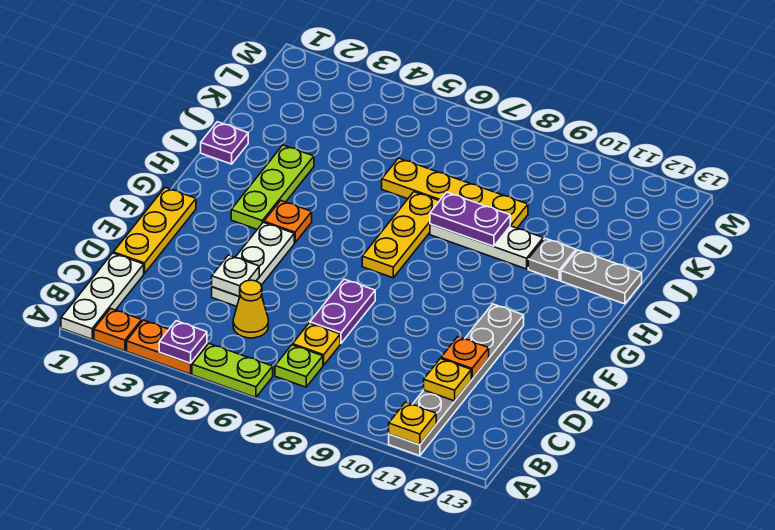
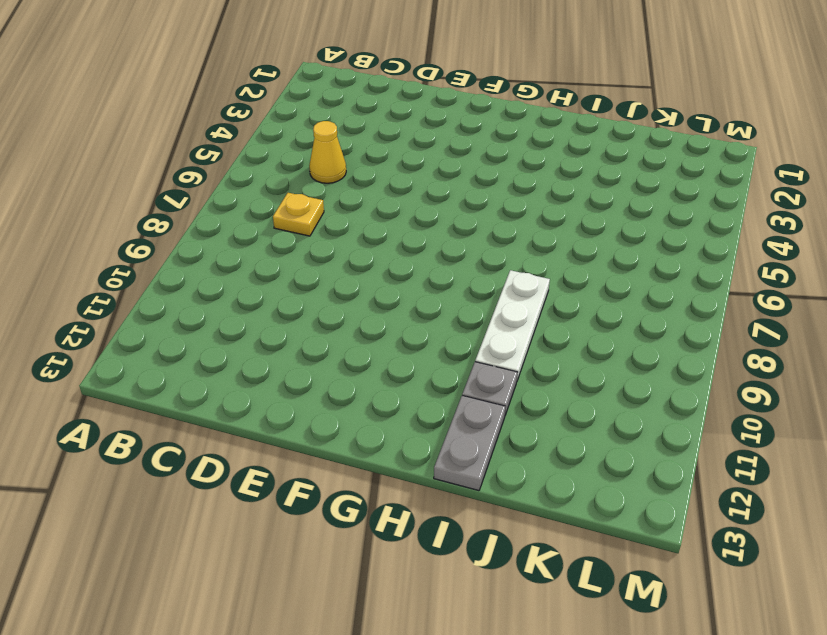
none -> white 1x3 plate [61,253,144,339]
none -> orange 1x1 plate [94,309,142,351]
none -> orange 1x2 plate [127,320,207,374]

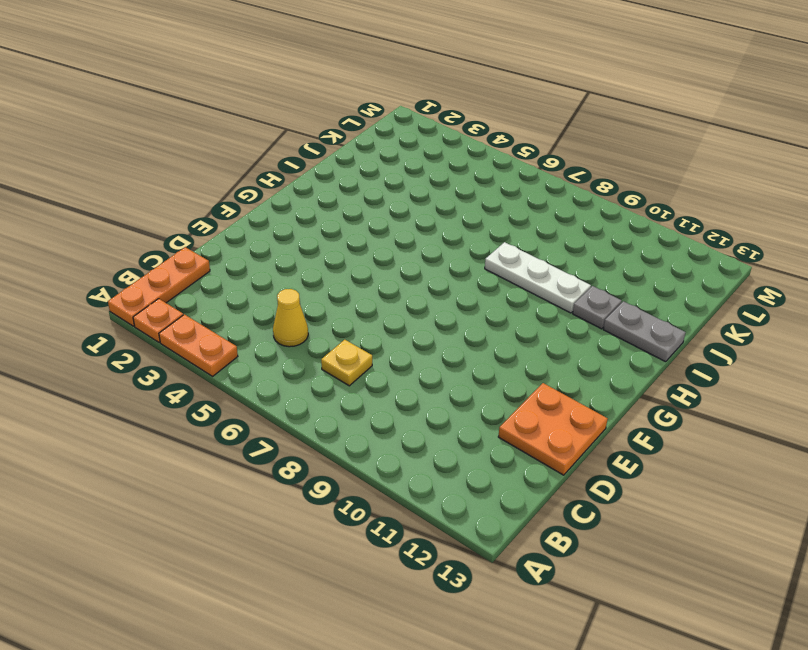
orange 1x3 plate [108,247,210,326] -> white 1x3 plate [61,253,144,339]
orange 2x2 plate [498,383,608,475] -> none
none -> lime 1x2 plate [192,344,273,397]
none -> grey 1x6 plate [389,304,524,456]
none -> lime 1x1 plate [275,345,323,387]

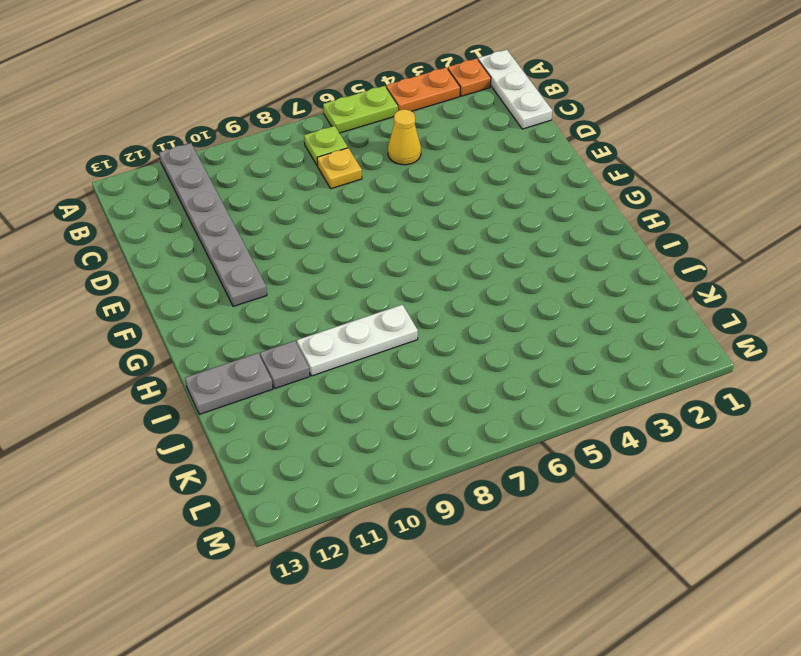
none -> yellow 1x3 plate [113,188,196,274]
none -> white 1x3 plate [212,222,294,306]
none -> purple 1x2 plate [310,279,375,343]

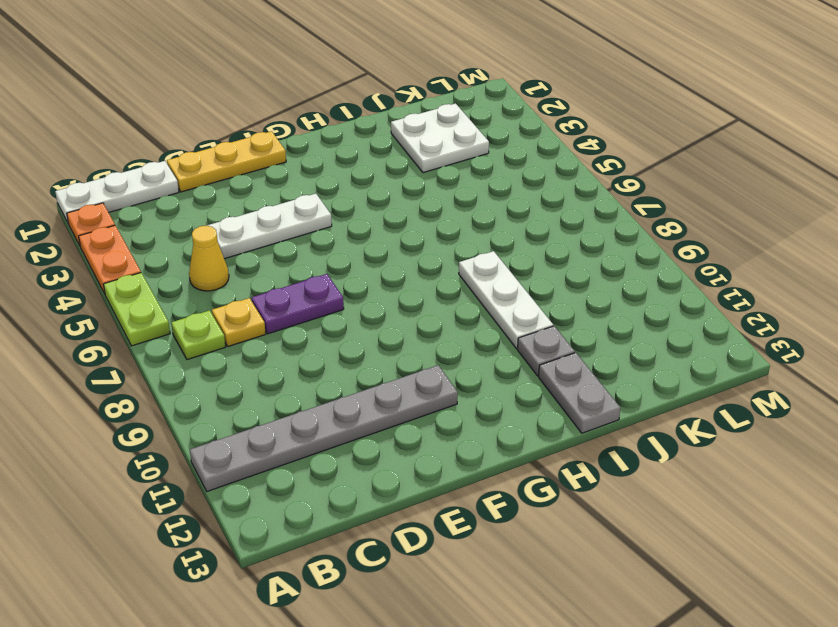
white 2x2 plate [391,104,489,173] -> none
none -> lime 1x3 plate [231,145,314,229]
none -> orange 1x1 plate [264,201,312,243]
none -> yellow 1x3 plate [362,192,439,278]

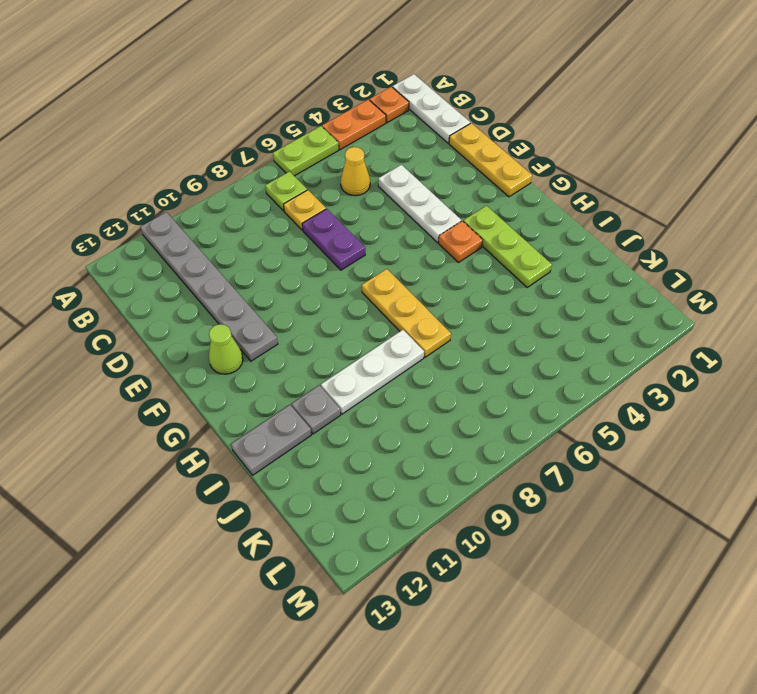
lime 1x1 cone [209,324,243,374] -> none
none -> purple 1x1 plate [201,122,248,164]
none -> yellow 1x4 plate [382,158,528,228]
none -> purple 1x1 plate [159,321,207,363]

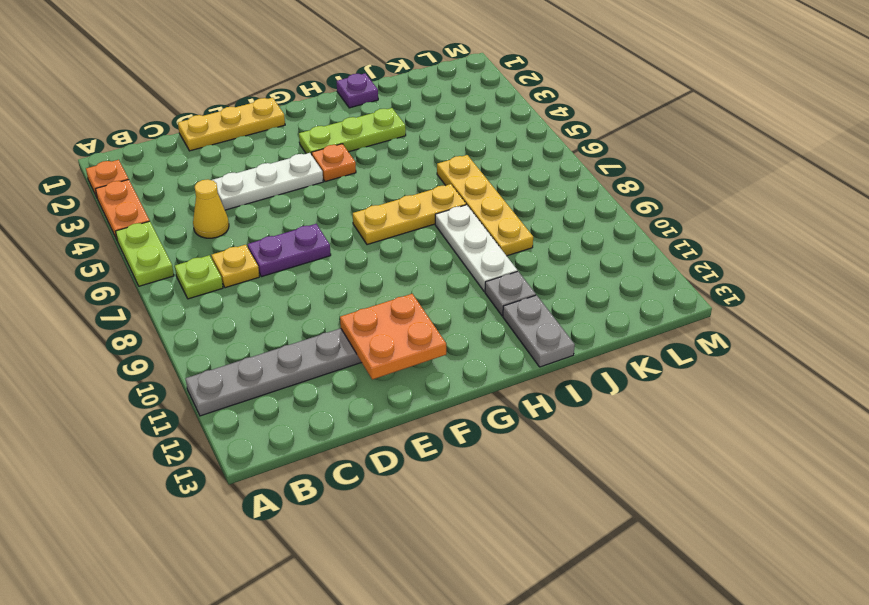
orange 2x2 plate [340,294,446,380] -> none
none -> white 1x3 plate [61,253,144,339]
none -> purple 1x1 plate [159,321,207,363]
none -> yellow 1x1 plate [389,402,436,445]

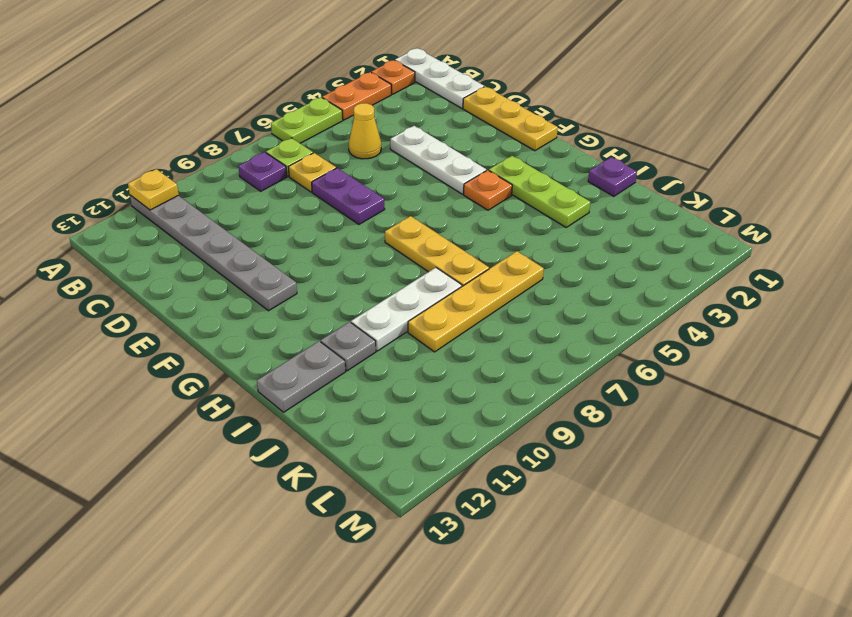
purple 1x1 plate [239,152,287,191] -> purple 1x1 plate moved to [159,321,207,363]
none -> yellow 1x1 plate [424,359,471,401]
none -> white 1x1 plate [212,255,259,297]
none -> orange 1x1 plate [441,337,489,379]

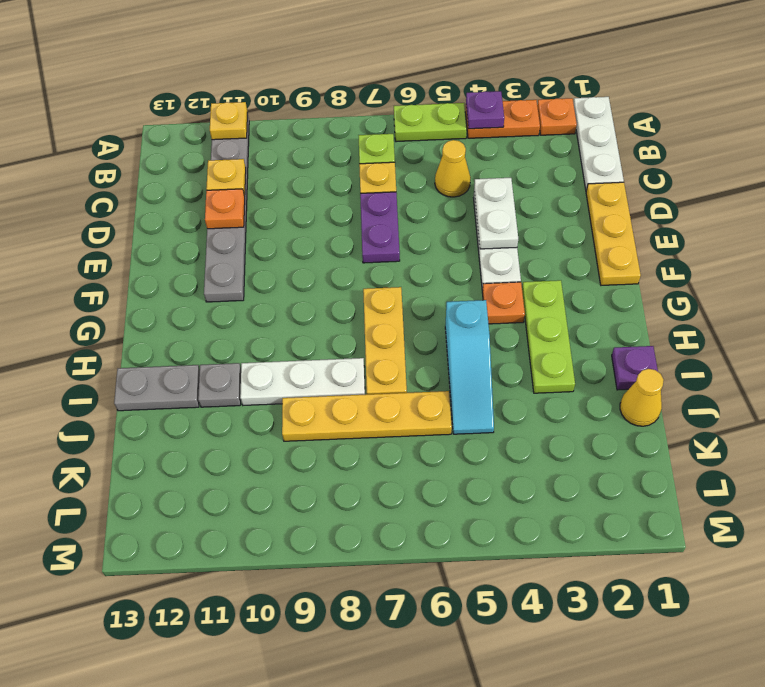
white 1x2 plate [474,178,518,249] -> white 1x1 plate [212,255,259,297]
cyan 1x3 slope [445,300,494,434] -> none
yellow 1x1 cone [620,369,664,426] -> none
none -> purple 1x2 plate [430,192,510,246]

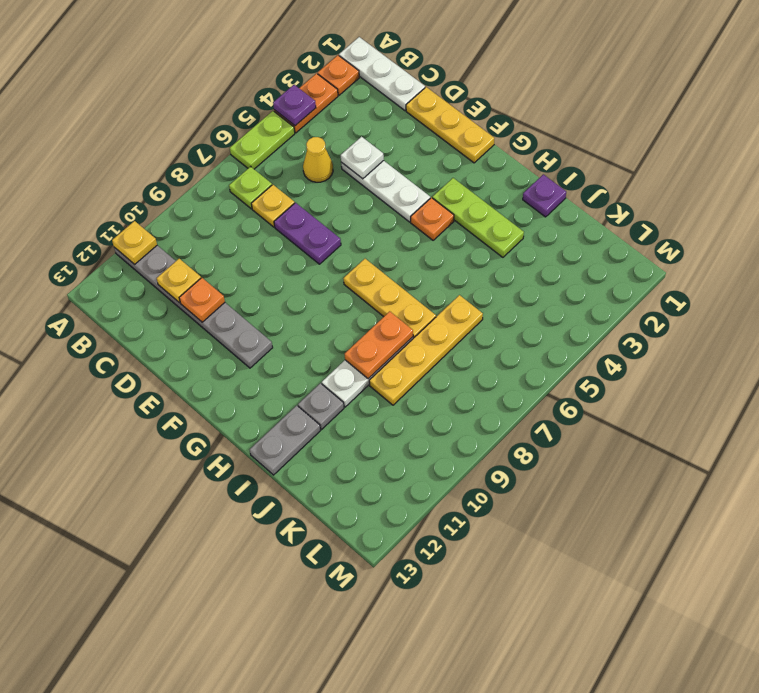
orange 1x2 plate [345,311,413,379] -> purple 1x2 plate [430,192,510,246]

